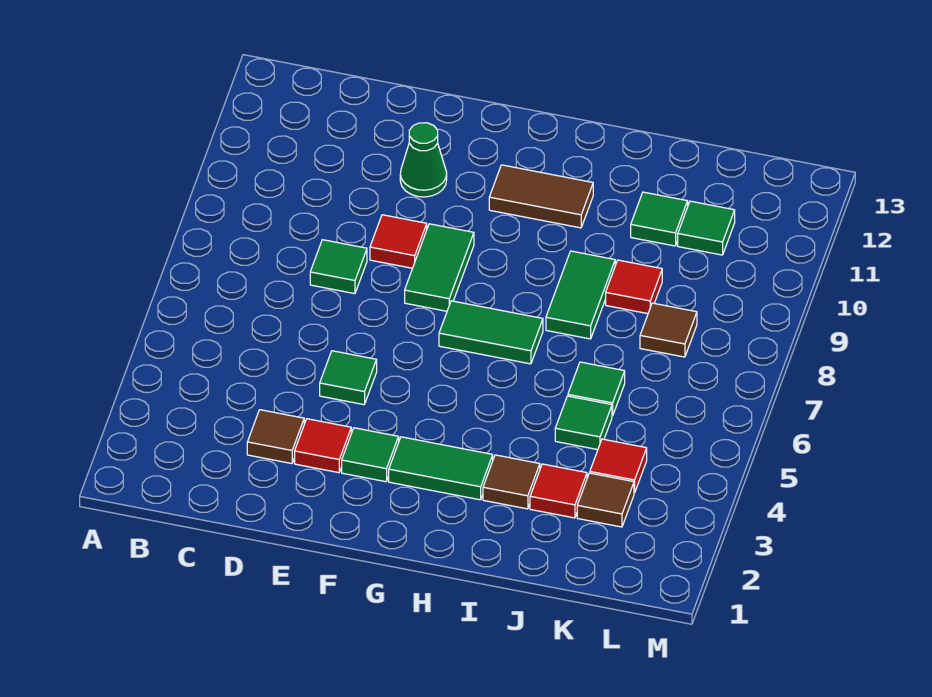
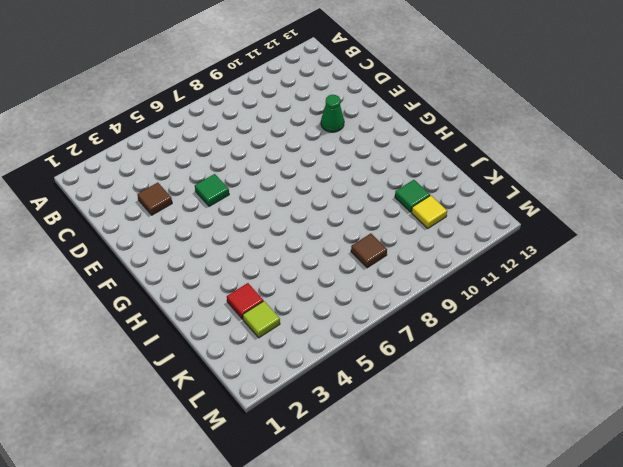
lime 1x1 tile [243,301,280,338] -> brown 1x1 tile [577,473,634,527]
yellow 1x1 tile [412,196,447,229] -> green 1x1 tile [678,201,735,255]
none -> green 1x1 tile [310,240,367,294]
none -> red 1x1 tile [295,419,351,473]
none -> red 1x1 tile [370,215,427,268]

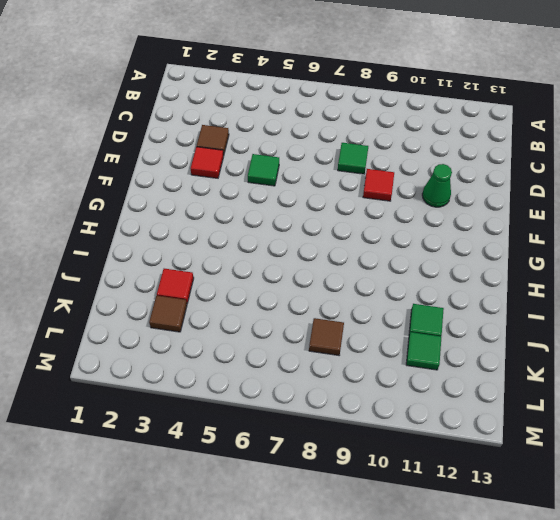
none -> green 1x1 tile [342,428,399,482]
none -> green 1x2 tile [405,224,474,311]
none -> green 1x2 tile [389,437,493,500]

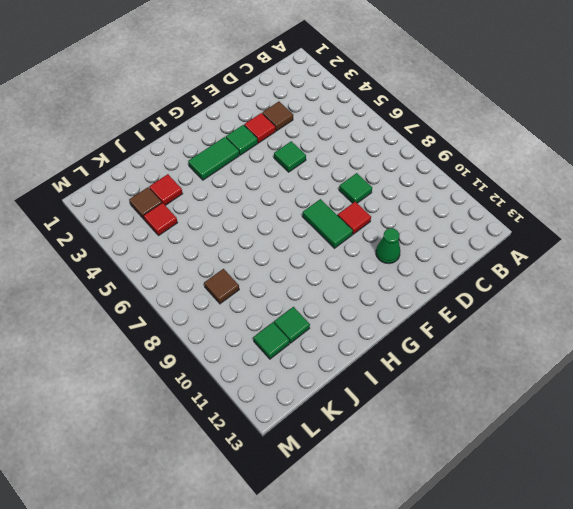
none -> green 1x2 tile [439,301,543,364]
none -> brown 1x2 tile [489,165,593,228]
none -> brown 1x1 tile [483,455,540,509]

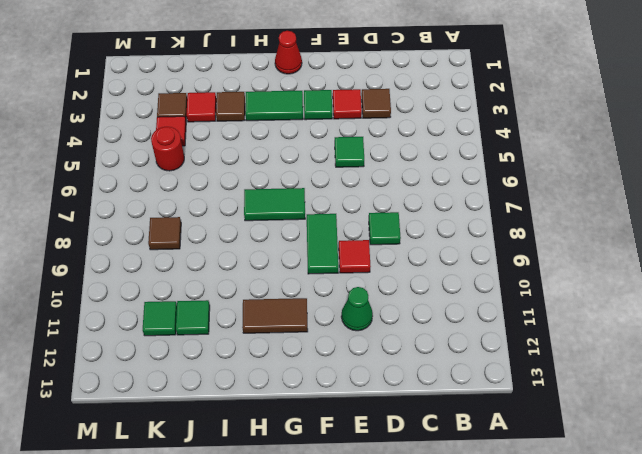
red 1x1 cone [275,31,302,74] -> none
red 1x1 round brick [151,127,184,171] -> none
none -> green 1x2 tile [546,251,615,339]
none -> green 1x1 tile [555,396,612,450]
none -> green 1x1 tile [568,362,625,416]

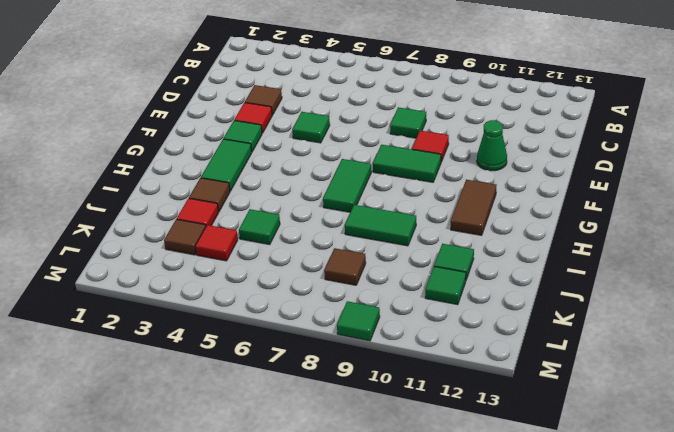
green 1x1 tile [337,301,380,341] -> green 1x1 tile moved to [568,362,625,416]
none -> red 1x1 tile [606,260,662,314]

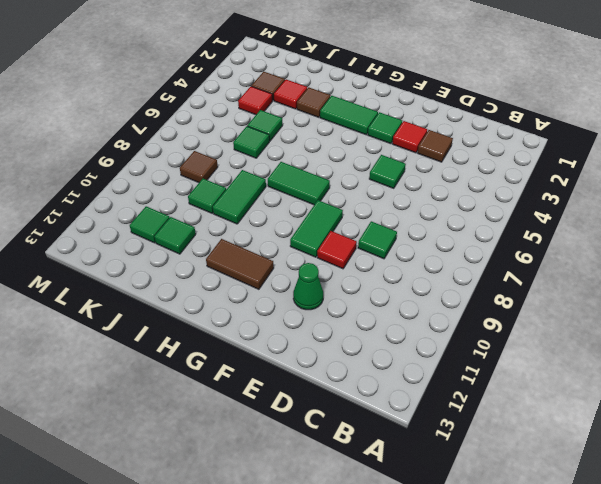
green 1x1 tile [188,179,226,213] -> red 1x1 tile [606,260,662,314]

